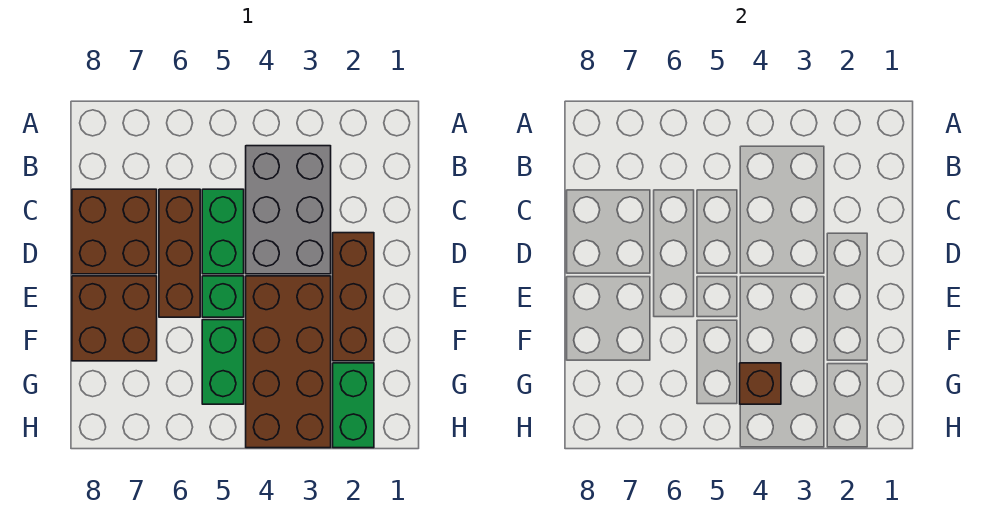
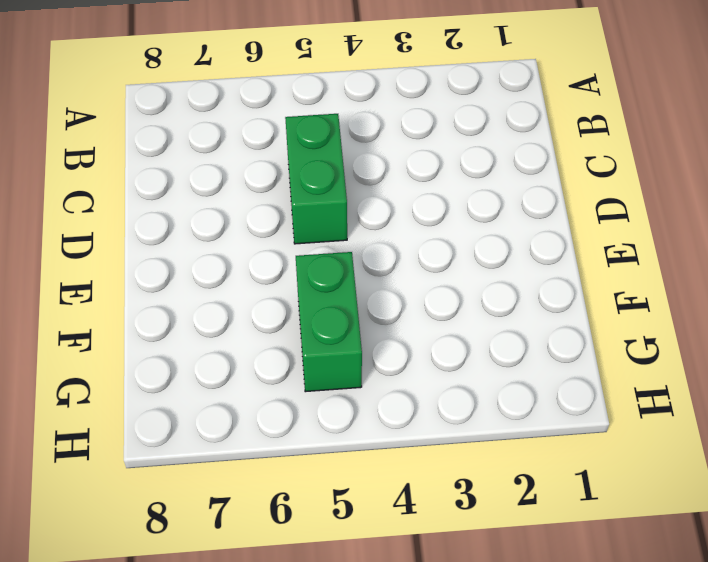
none -> grey 2x3 brick [246,146,331,274]
none -> brown 1x3 brick [159,189,200,317]

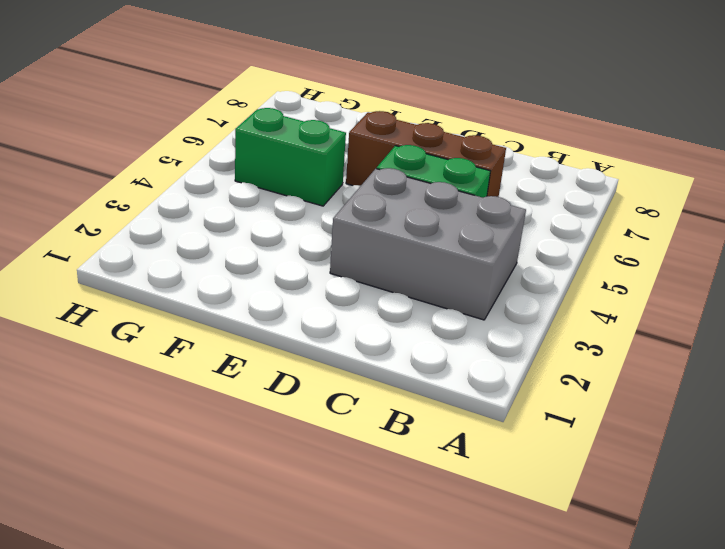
none -> brown 2x2 brick [72,189,157,274]
none -> brown 1x3 brick [333,233,374,361]

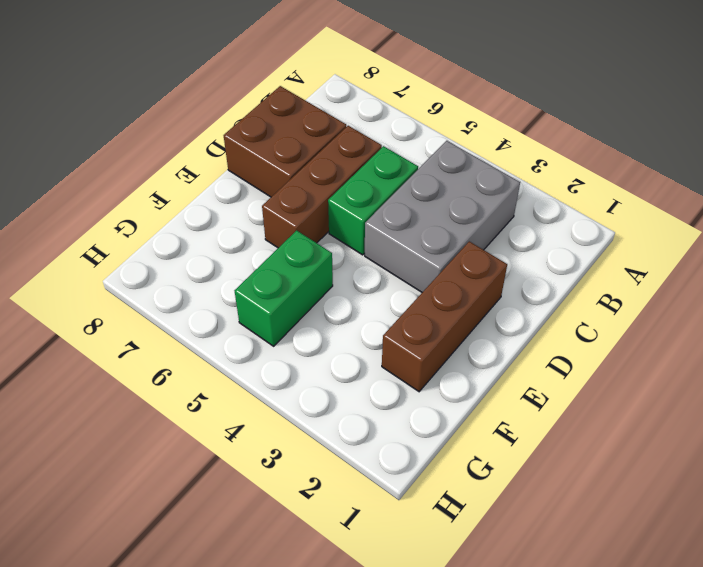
none -> brown 2x4 brick [246,276,331,448]
none -> green 1x1 brick [202,276,244,317]

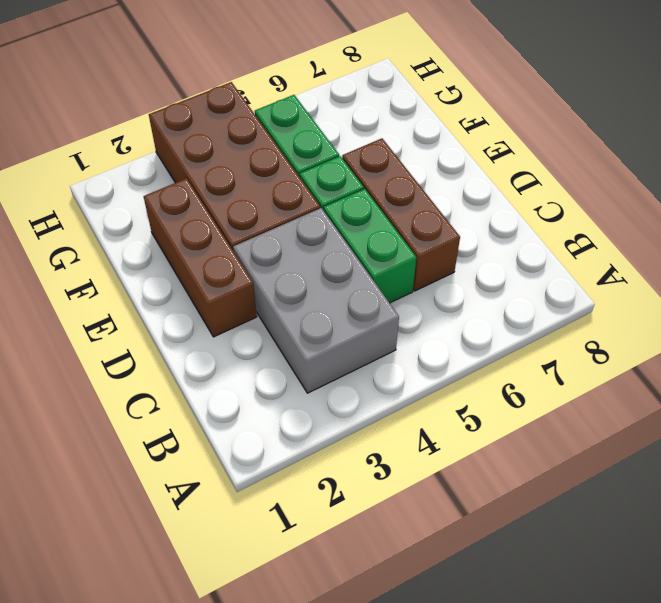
none -> brown 2x2 brick [72,189,157,274]
none -> brown 2x2 brick [72,276,157,361]

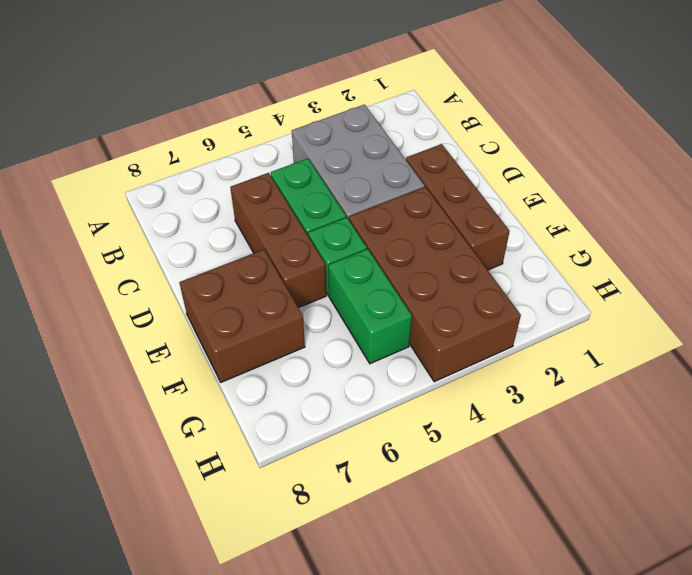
none -> brown 2x2 brick [72,189,157,274]
none -> green 1x2 brick [333,363,374,448]

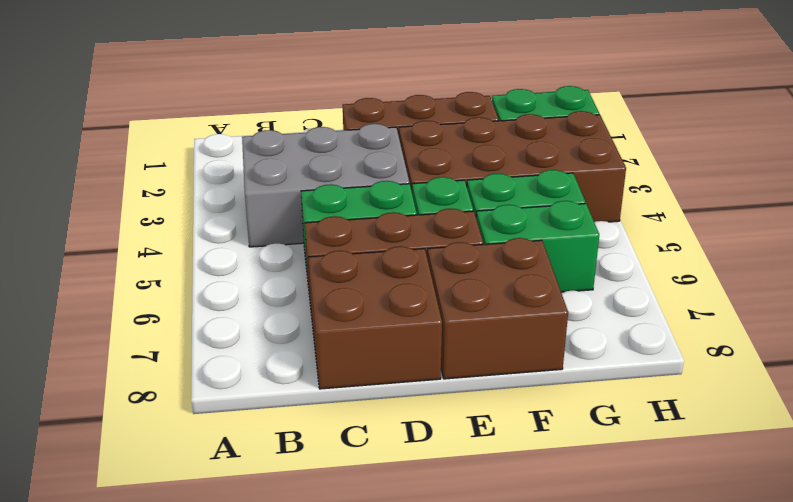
green 1x2 brick [476,201,599,292] -> none
none -> brown 1x1 brick [740,363,781,404]

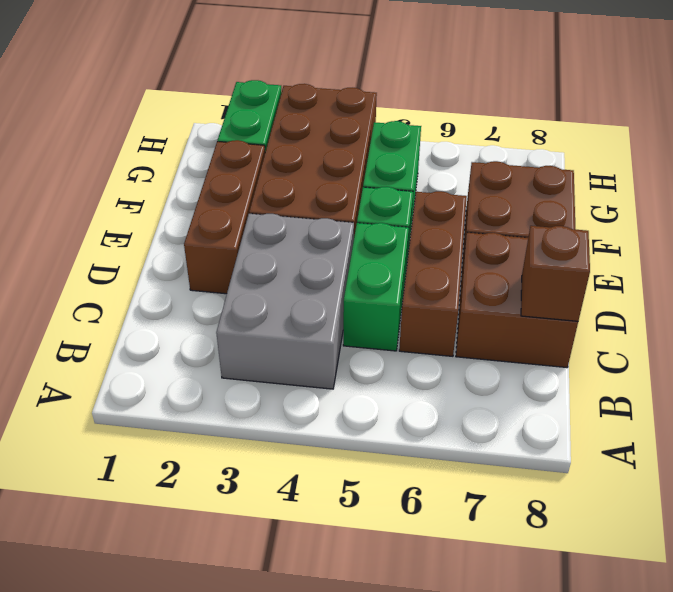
brown 1x1 brick [521,226,590,321] -> brown 1x1 brick moved to [740,363,781,404]

